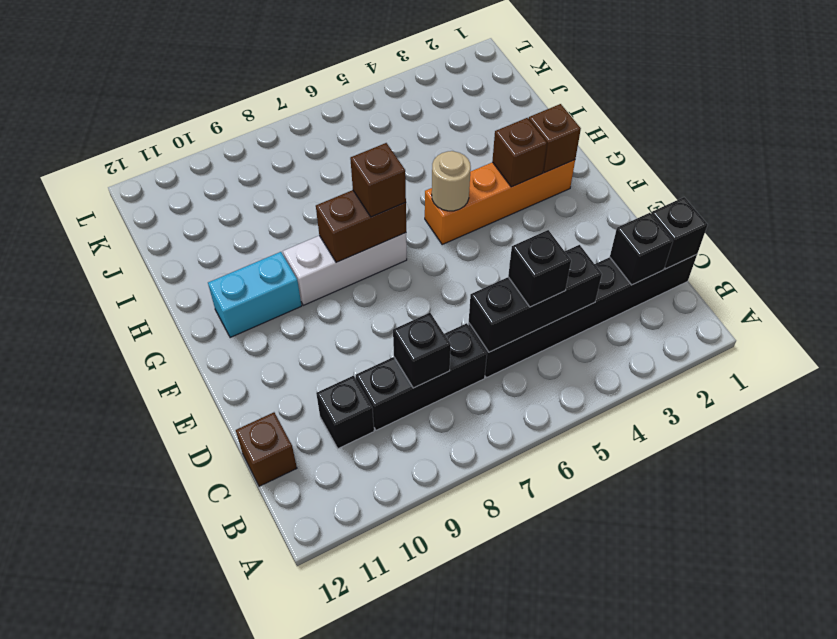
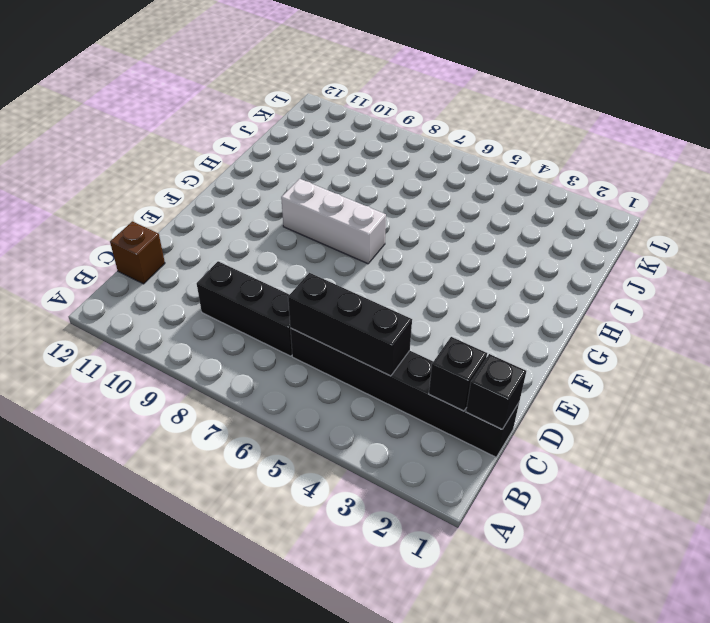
none -> black 1x1 brick [316,376,374,449]
none -> orange 1x4 brick [425,160,575,244]
none -> cyan 1x2 brick [208,252,302,338]

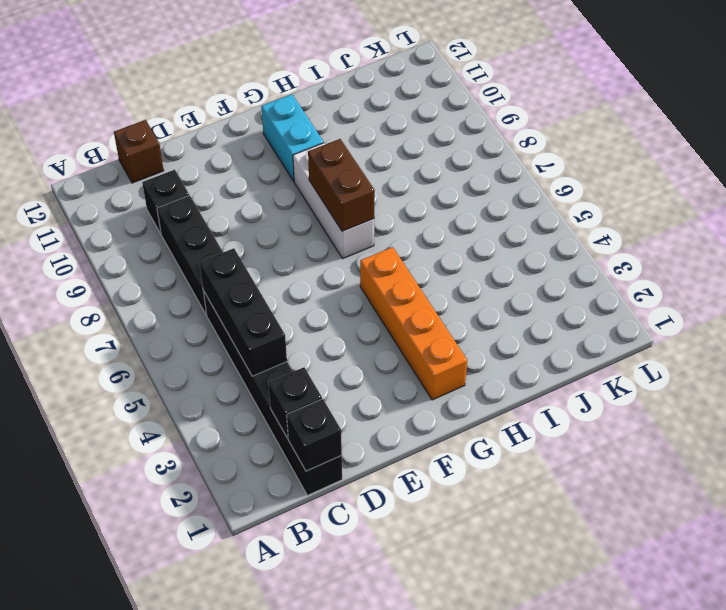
none -> black 1x1 brick [393,313,451,388]
none -> brown 1x1 brick [529,104,581,173]
none -> brown 1x1 brick [492,118,547,187]

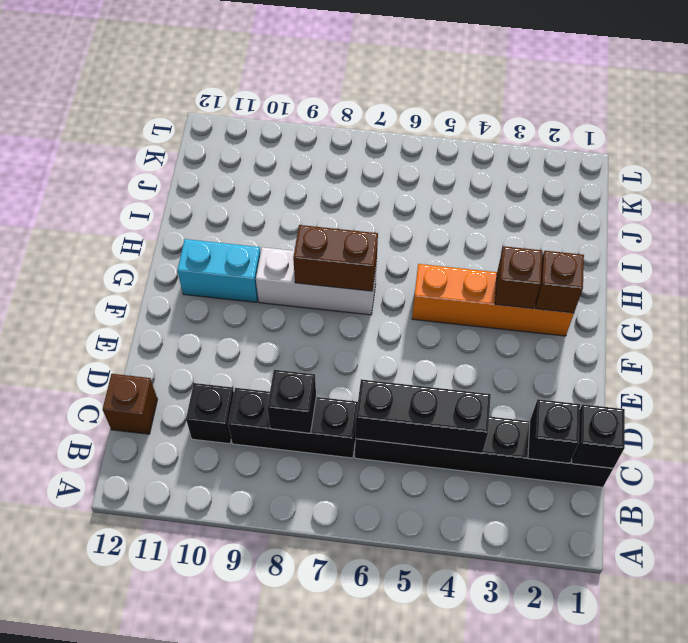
none -> tan 1x1 round brick [432,151,471,211]
none -> black 1x1 brick [508,230,571,307]
none -> brown 1x1 brick [350,143,406,217]

